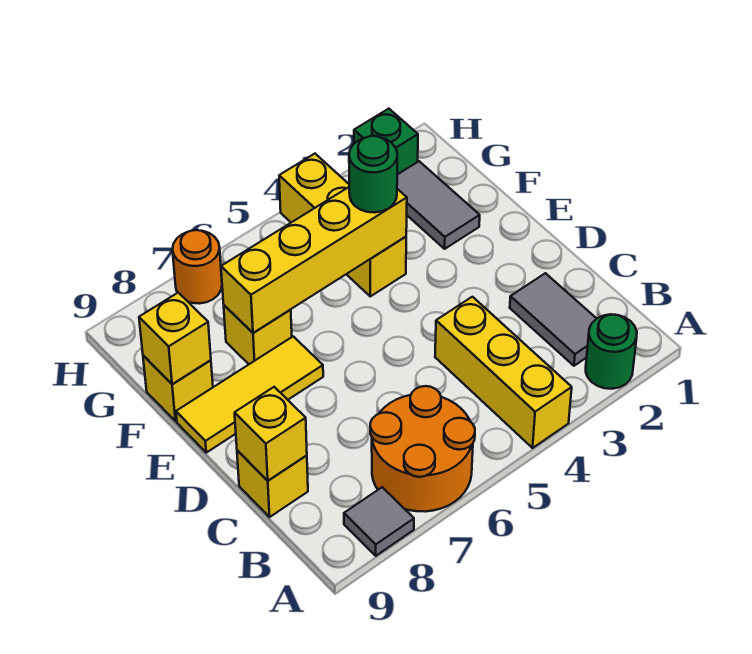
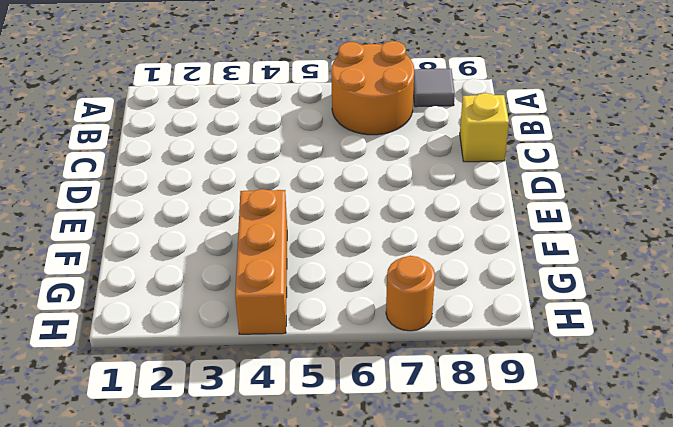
orange 1x3 brick [235,189,287,334] -> yellow 1x3 brick [279,154,406,296]
none -> green 1x1 round brick [586,314,637,389]
none -> yellow 1x3 brick [435,297,572,448]
none -> grey 1x2 tile [510,273,597,366]

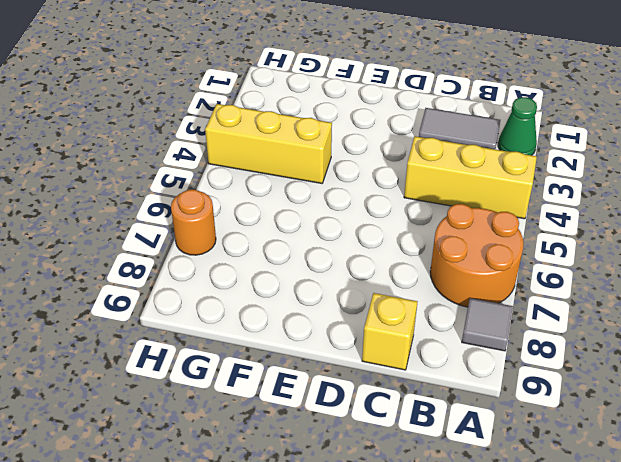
green 1x1 cone [498,97,537,155] -> green 1x1 round brick [586,314,637,389]
none -> yellow 1x3 tile [176,337,323,453]
none -> grey 1x2 tile [397,161,480,249]
none -> yellow 1x1 brick [224,305,292,364]

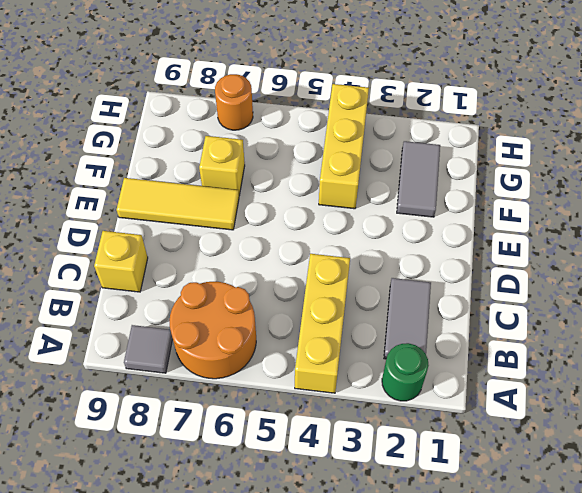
none -> yellow 1x1 brick [143,355,213,421]
none -> green 1x1 brick [354,109,418,175]
none -> yellow 1x1 brick [235,387,307,481]

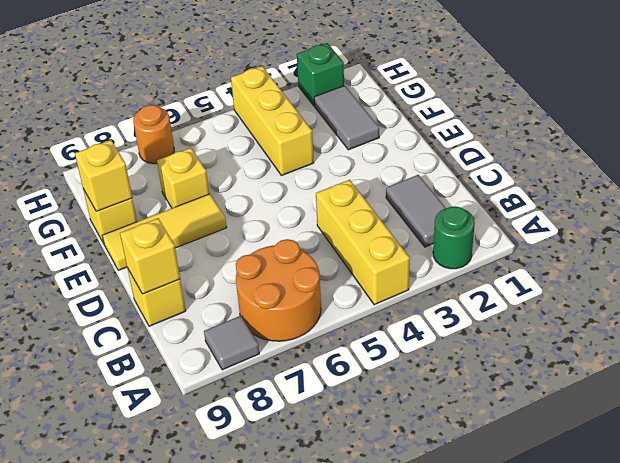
none -> yellow 1x4 brick [221,187,407,333]
none -> green 1x1 round brick [349,136,397,213]

